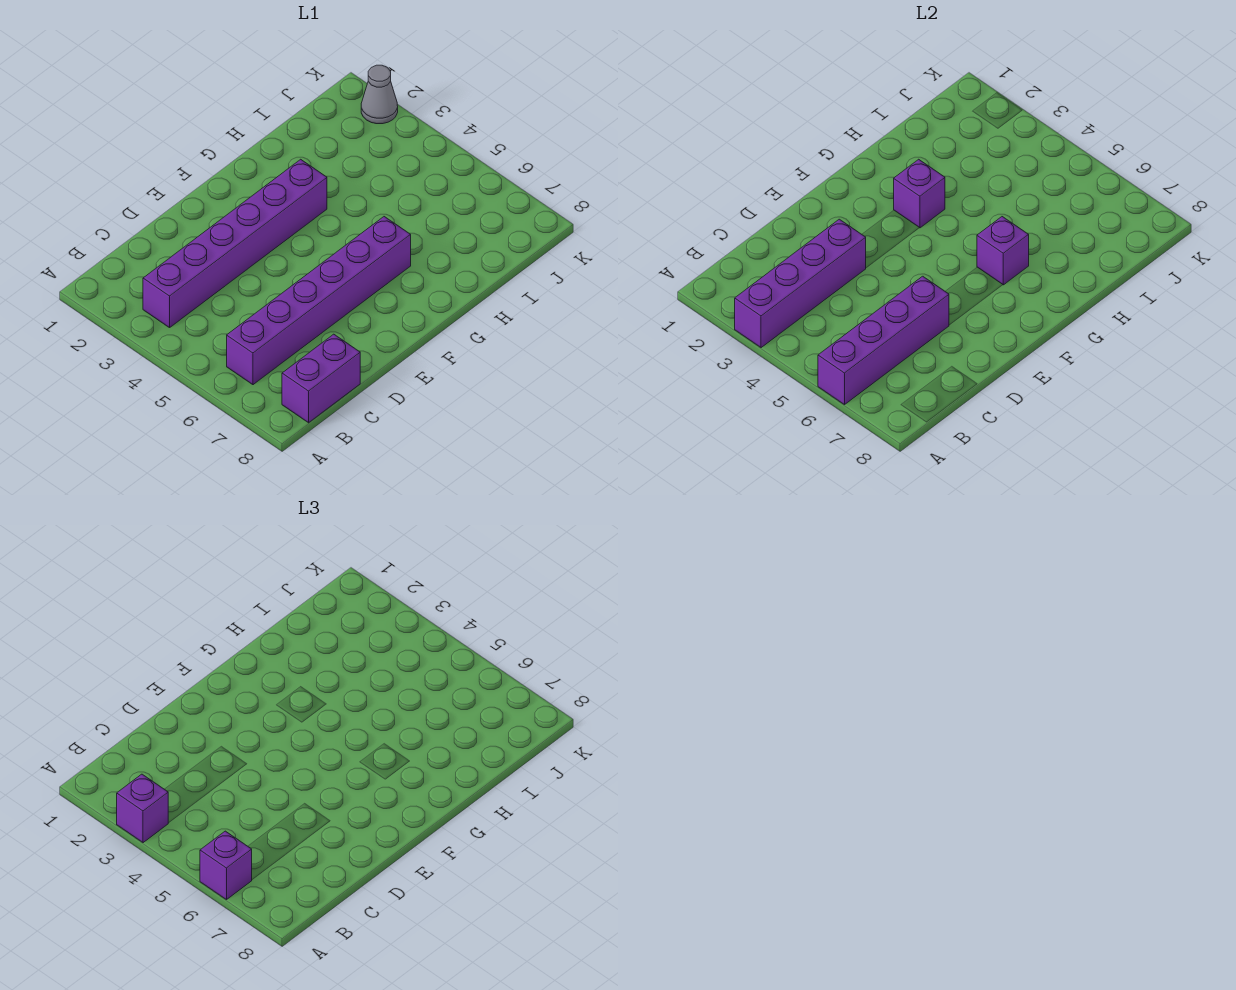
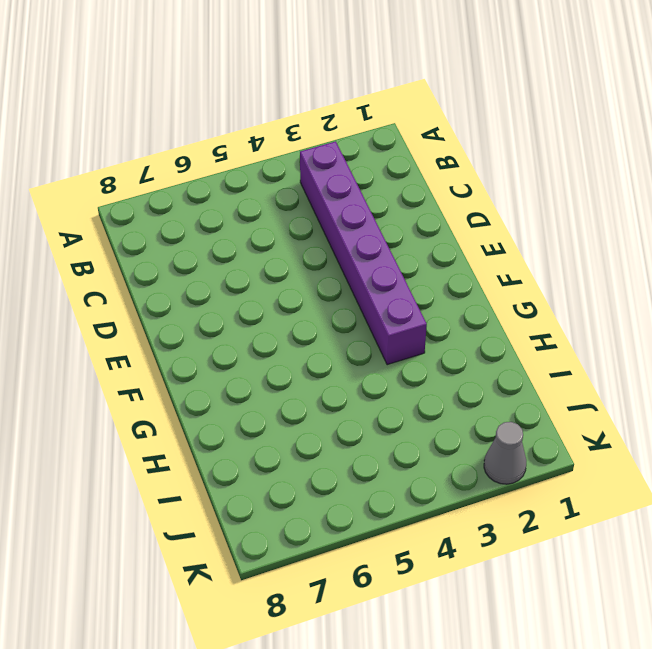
none -> purple 1x6 brick [227,217,411,385]
none -> purple 1x2 brick [282,334,360,423]

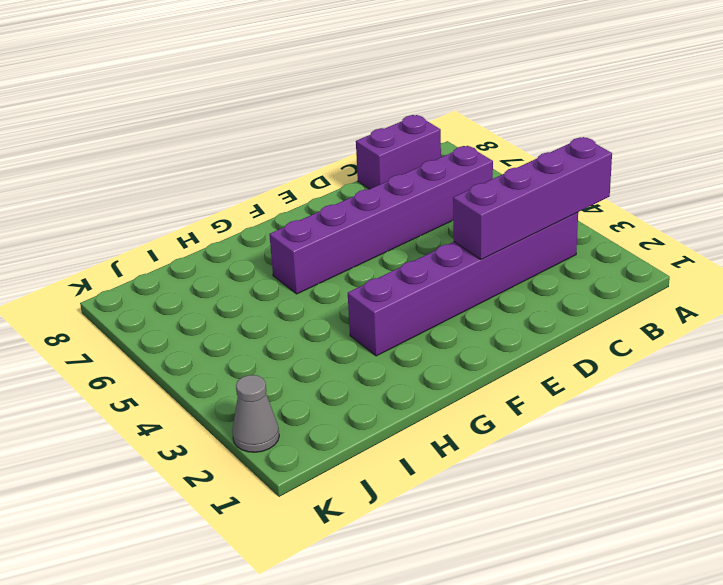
none -> purple 1x4 brick [818,276,949,405]
none -> purple 1x1 brick [894,159,945,228]

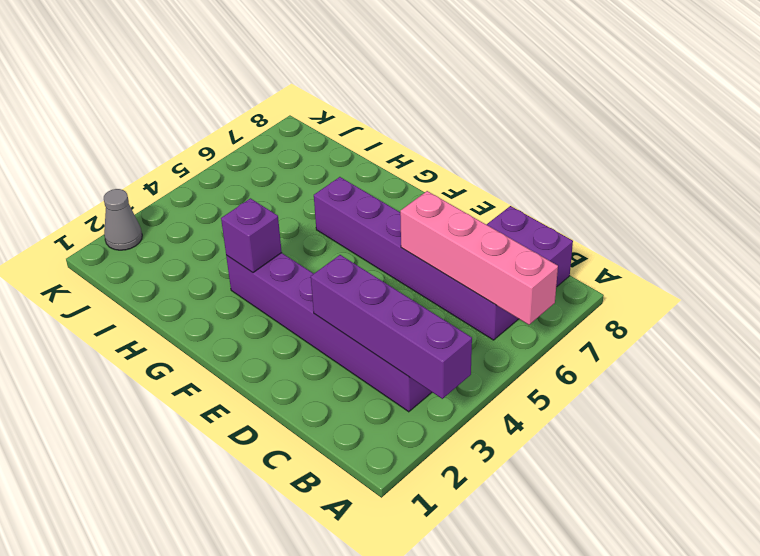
pink 1x4 brick [400,191,558,325] -> purple 1x4 brick [818,276,949,405]
none -> purple 1x1 brick [977,217,1029,285]
none -> purple 1x1 brick [117,774,168,843]

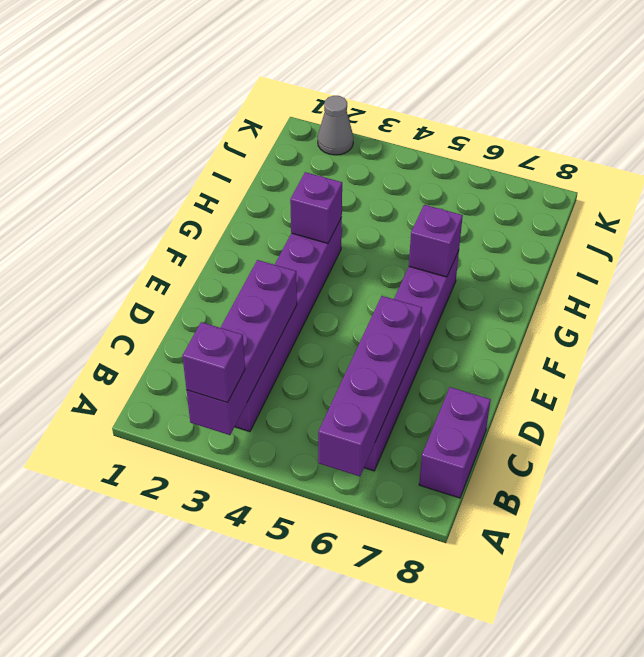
none -> purple 1x1 brick [200,831,252,900]

